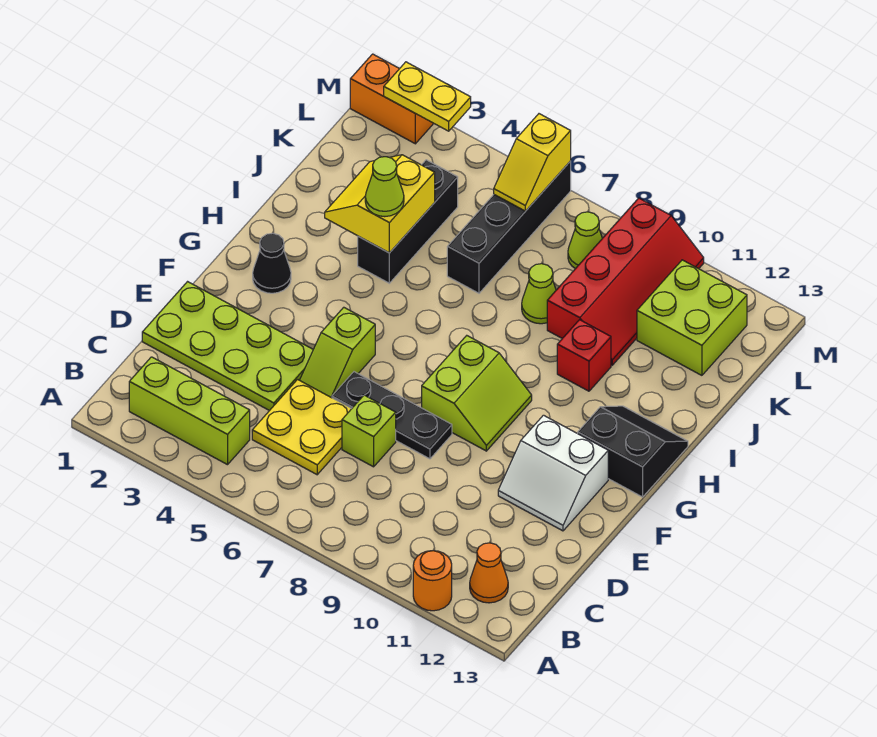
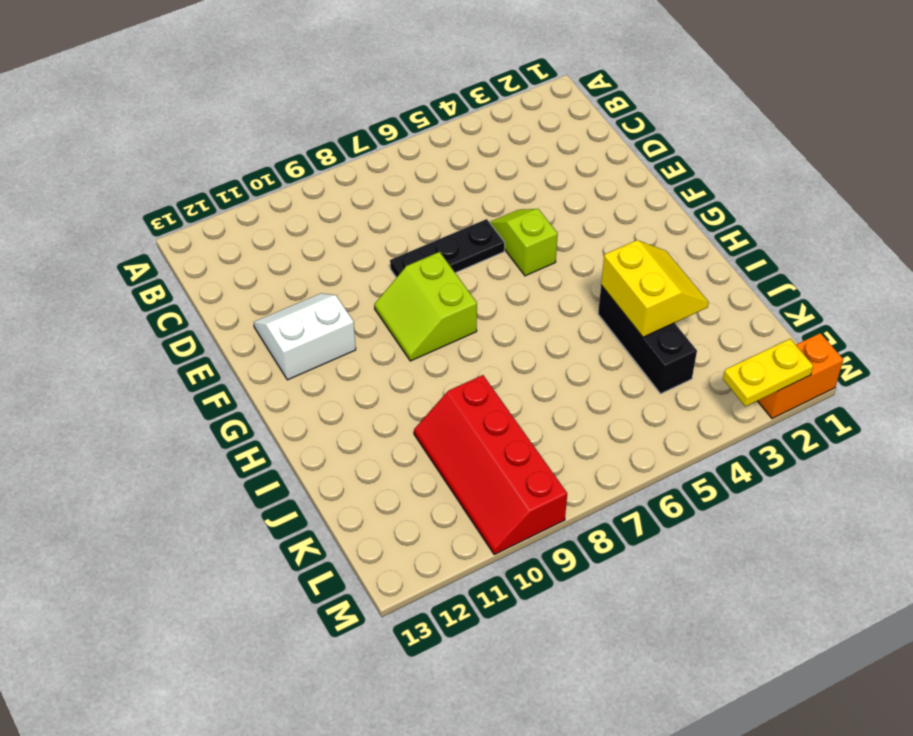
none -> orange 1x1 round brick [413,551,452,611]
none -> lime 1x3 brick [129,357,250,465]
none -> orange 1x1 cone [470,543,508,603]

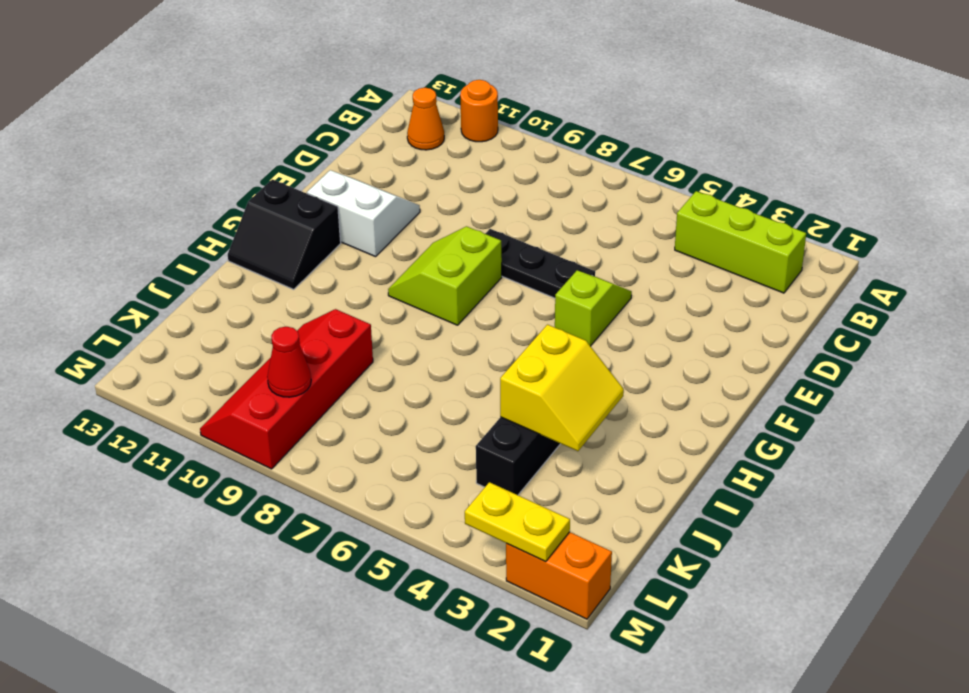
red 1x1 cone [267,327,311,397] -> none
none -> yellow 2x2 plate [252,380,351,475]
none -> lime 2x4 plate [142,282,313,411]
none -> lime 1x1 brick [342,395,396,467]

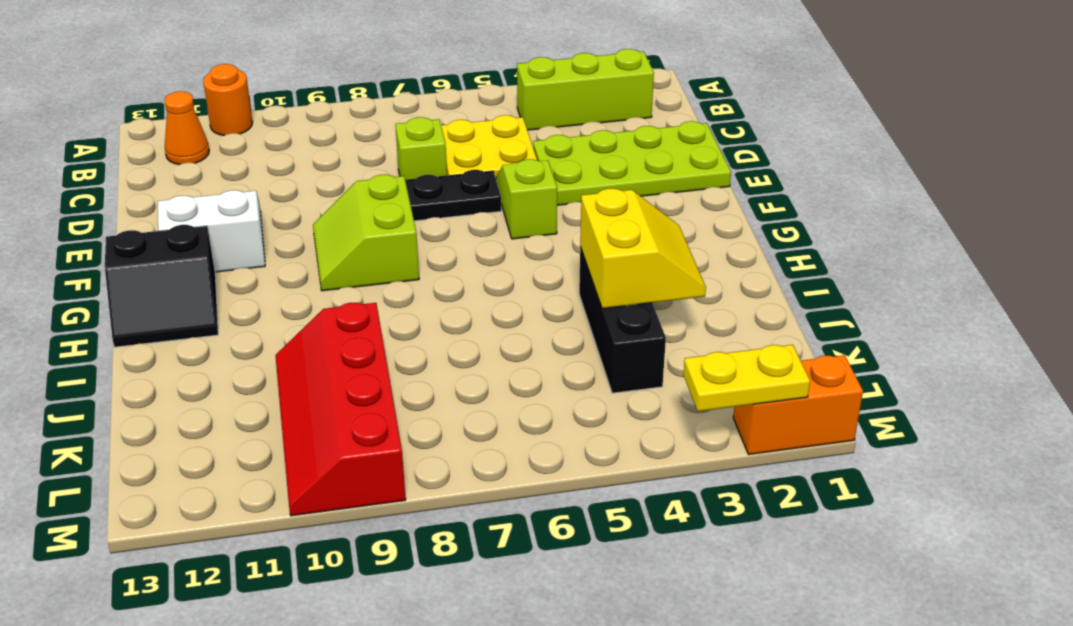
none -> black 1x1 cone [253,233,291,293]
none -> red 1x1 brick [557,320,611,391]
none -> black 1x4 brick [447,161,571,293]

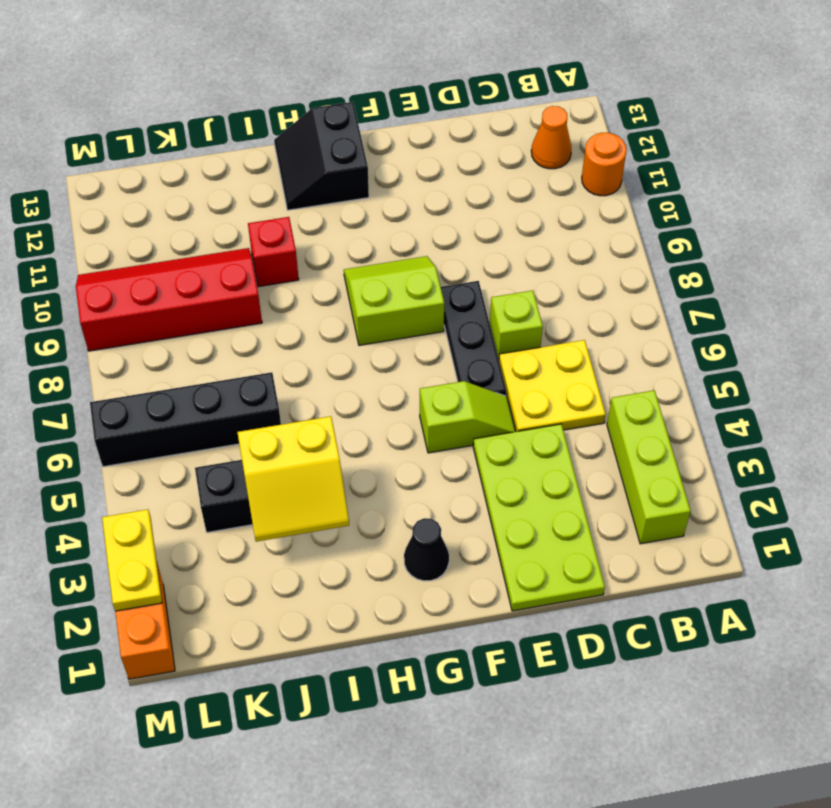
none -> white 2x2 slope [498,415,608,531]
none -> lime 1x1 cone [522,264,556,324]
none -> lime 2x2 brick [637,260,747,375]

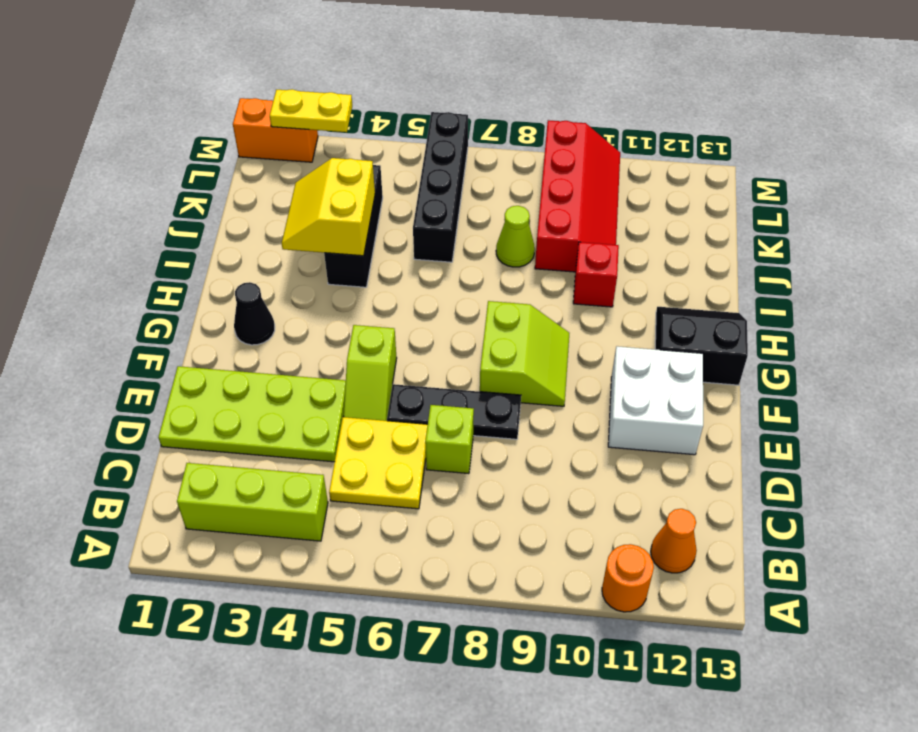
white 2x2 brick [608,346,703,455] -> white 2x2 slope [498,415,608,531]
none -> lime 2x2 brick [637,260,747,375]
none -> lime 1x1 cone [568,212,602,269]
none -> yellow 1x2 slope [494,114,571,211]

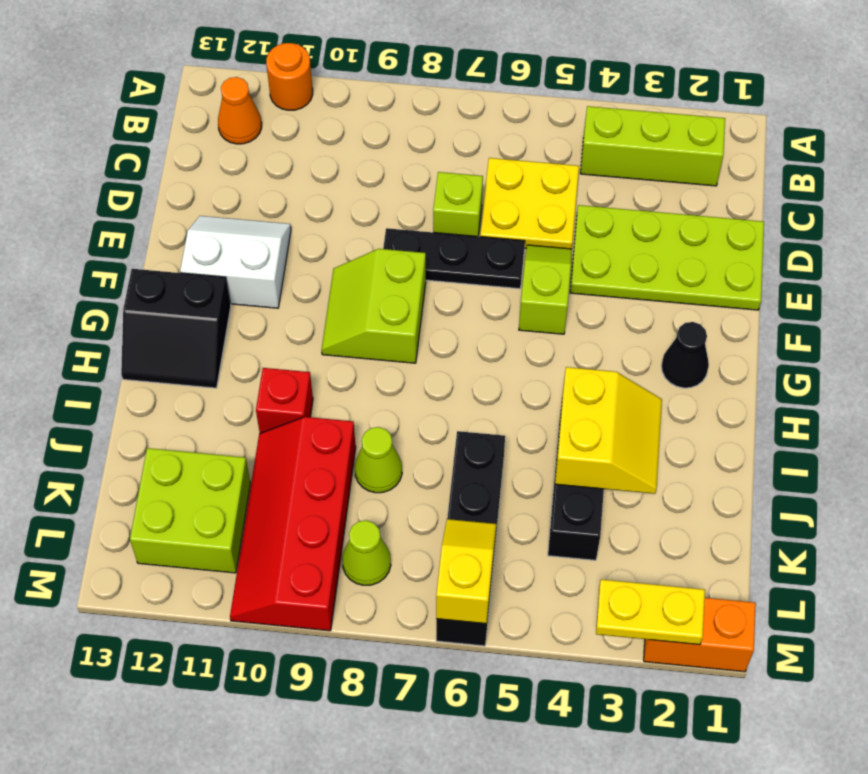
none -> lime 1x1 cone [365,157,404,217]

